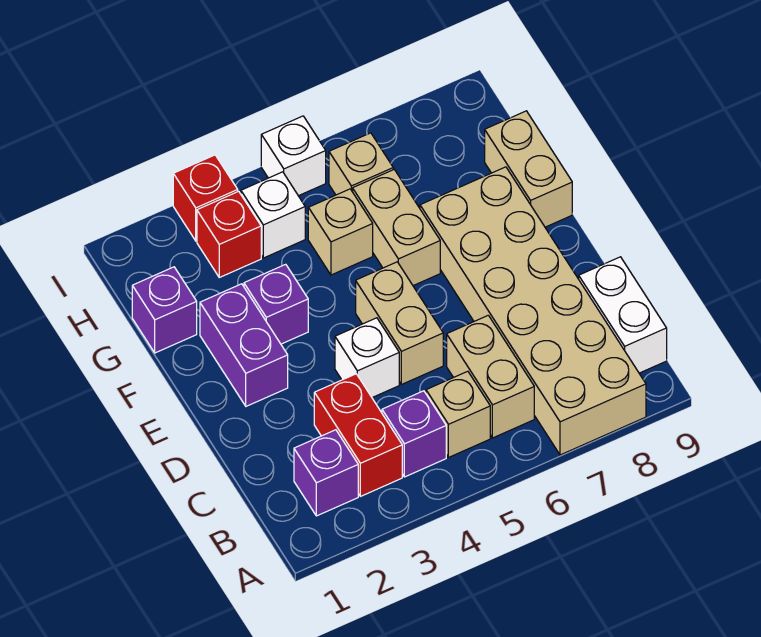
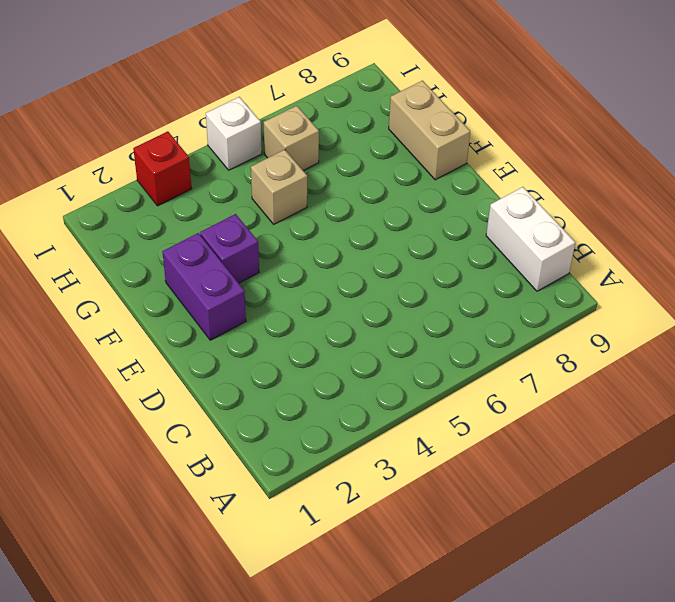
none -> tan 2x6 brick [420,167,646,455]
none -> purple 1x1 brick [294,430,358,516]
none -> red 1x2 brick [314,374,402,496]

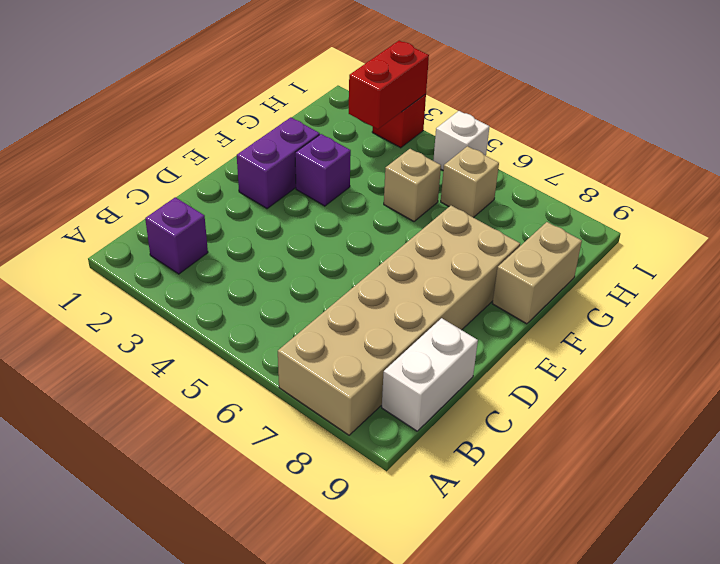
red 1x2 brick [349,41,429,129] -> red 1x2 brick moved to [314,374,402,496]
none -> purple 1x1 brick [382,391,446,477]
none -> tan 1x1 brick [426,371,490,457]
none -> tan 1x2 brick [447,315,534,438]

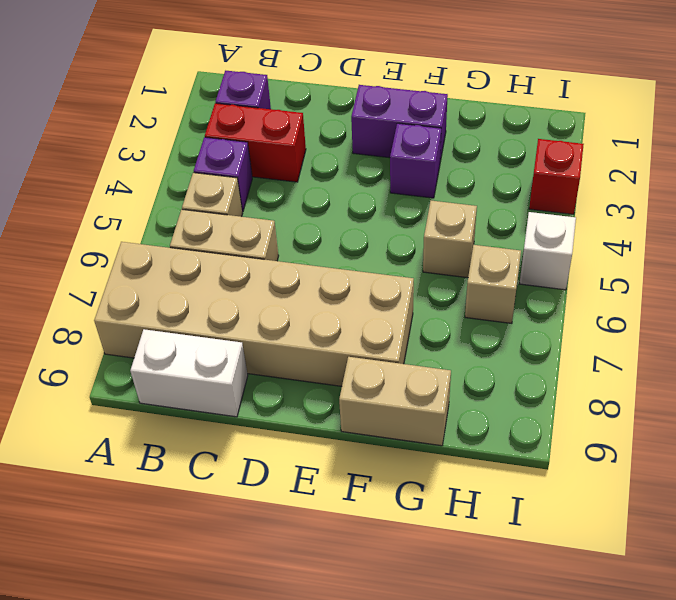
none -> white 1x1 brick [335,318,399,397]
none -> tan 1x2 brick [356,262,443,385]
none -> tan 1x2 brick [353,170,440,286]

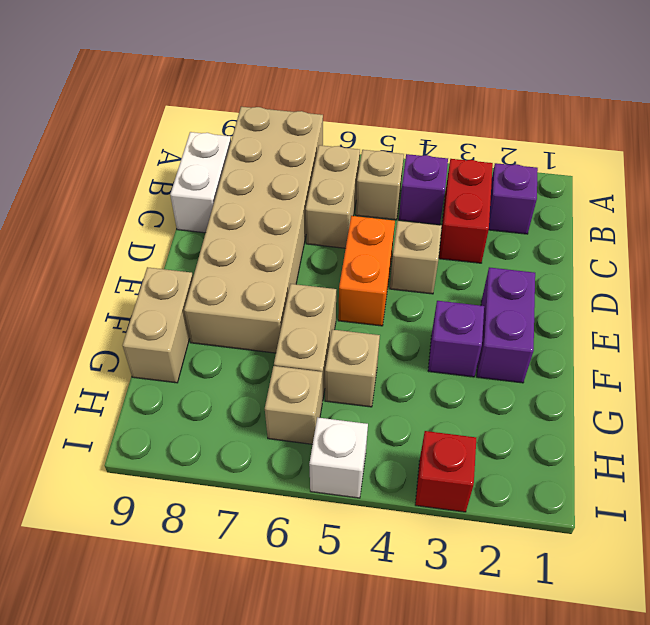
tan 1x1 brick [390,221,442,294] -> white 1x1 brick [335,318,399,397]
orange 1x2 brick [338,216,395,326] -> tan 1x2 brick [356,262,443,385]
none -> purple 1x1 brick [132,267,197,353]
none -> red 1x1 brick [197,191,261,277]
none -> white 1x1 brick [241,172,305,258]

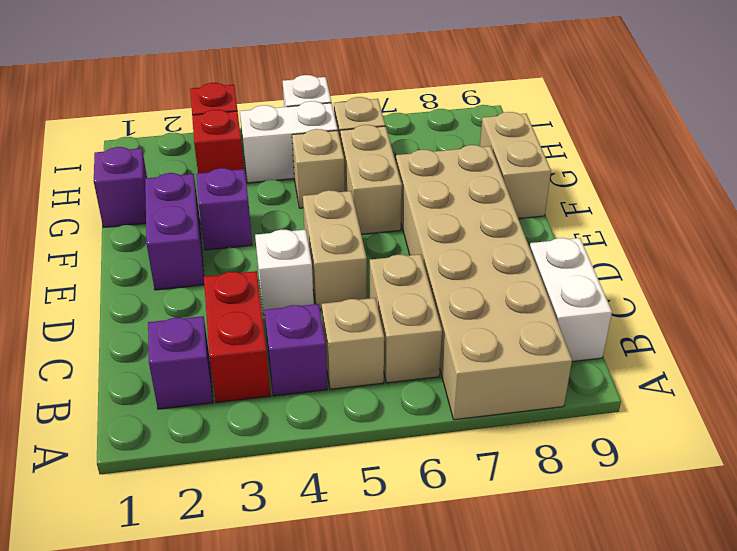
white 1x2 brick [240,101,338,183] -> white 1x1 brick [241,172,305,258]

